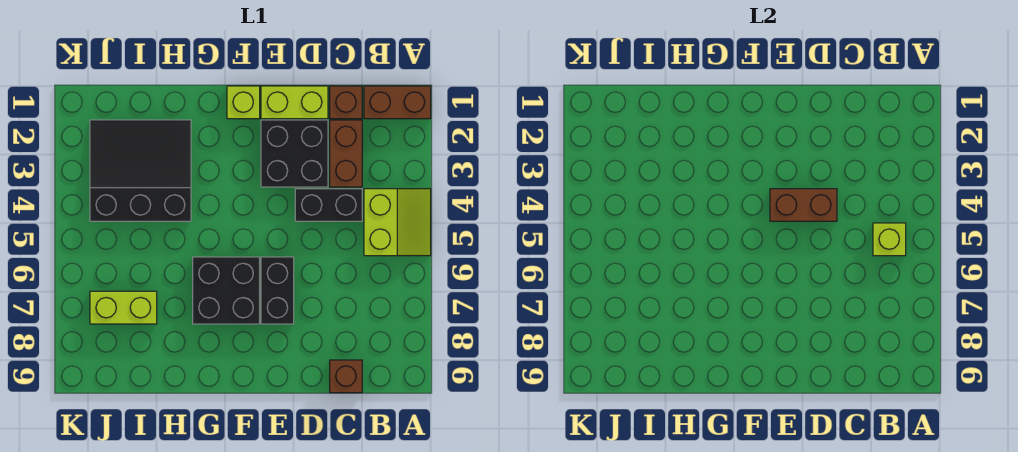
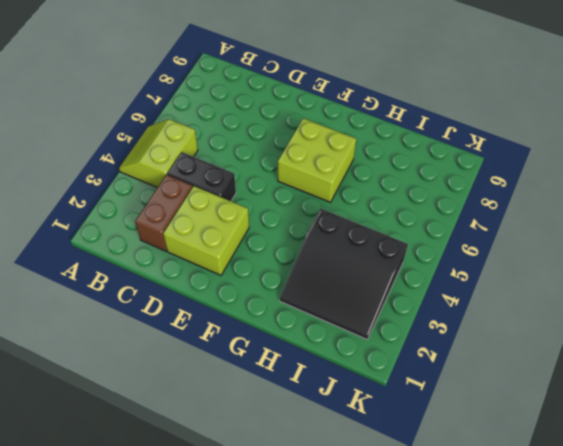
lime 2x2 brick [163,186,249,275] -> black 2x2 brick [261,120,328,187]
lime 2x2 brick [278,118,356,202] -> black 2x2 brick [193,257,260,324]
none -> brown 1x2 brick [364,86,431,119]
none -> brown 1x1 brick [330,86,362,119]
none -> brown 1x1 brick [330,360,362,393]

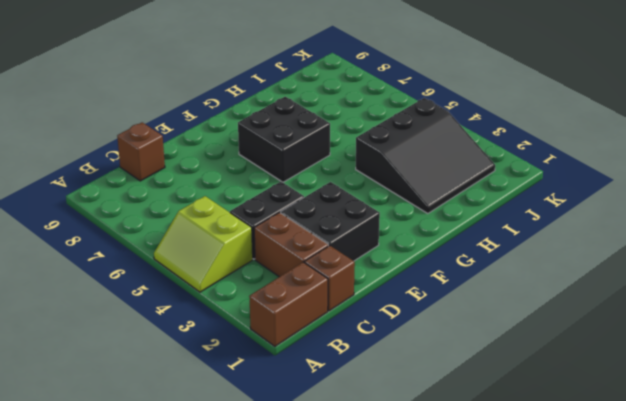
none -> lime 1x2 brick [261,86,328,119]
none -> black 1x2 brick [261,257,294,324]
none -> lime 1x1 brick [227,86,260,119]

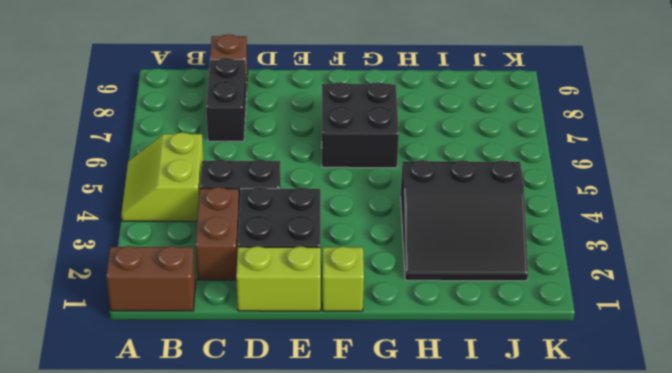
black 1x2 brick [206,58,247,141] -> black 1x2 brick moved to [261,257,294,324]
none -> brown 1x1 brick [330,86,362,119]
none -> lime 1x2 brick [90,291,157,324]
none -> lime 1x1 brick [873,223,906,256]

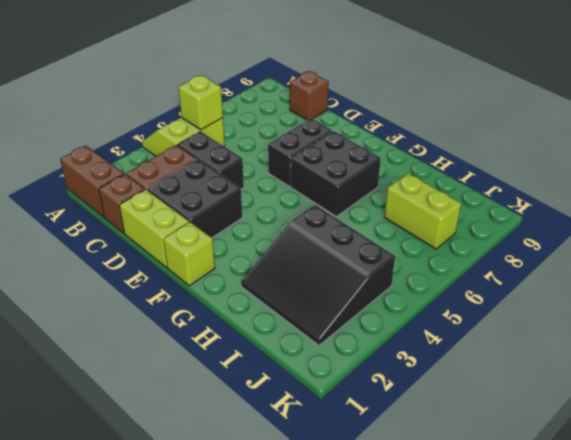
none -> brown 1x2 brick [770,189,837,221]

